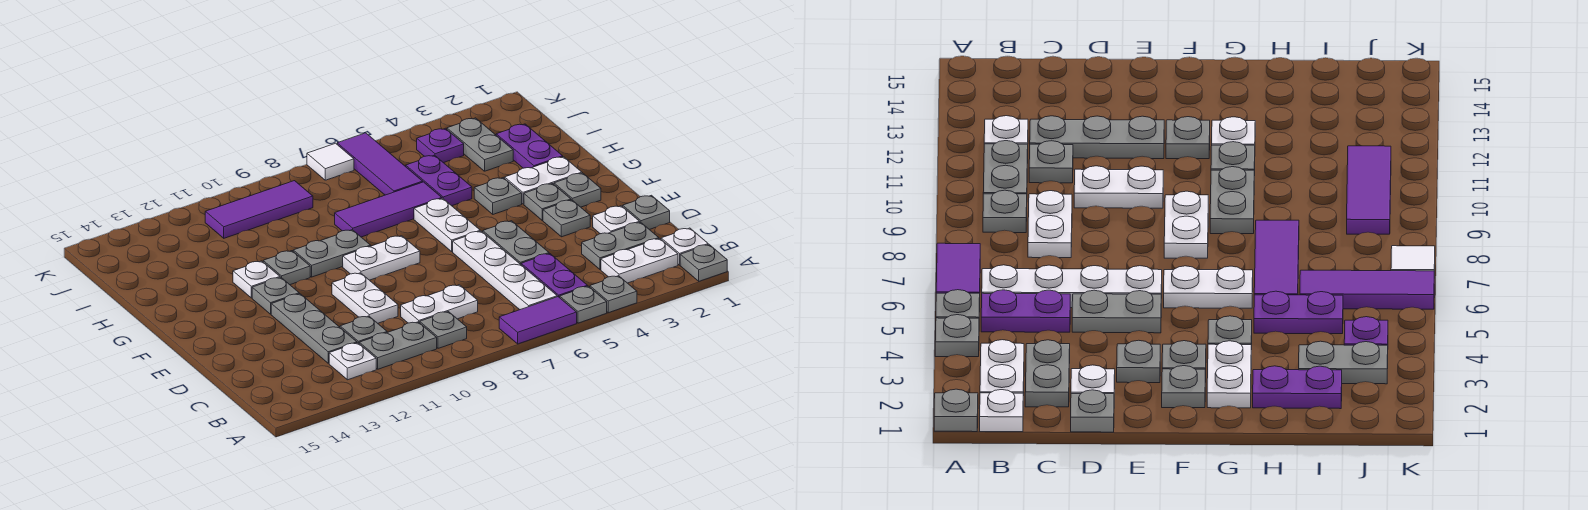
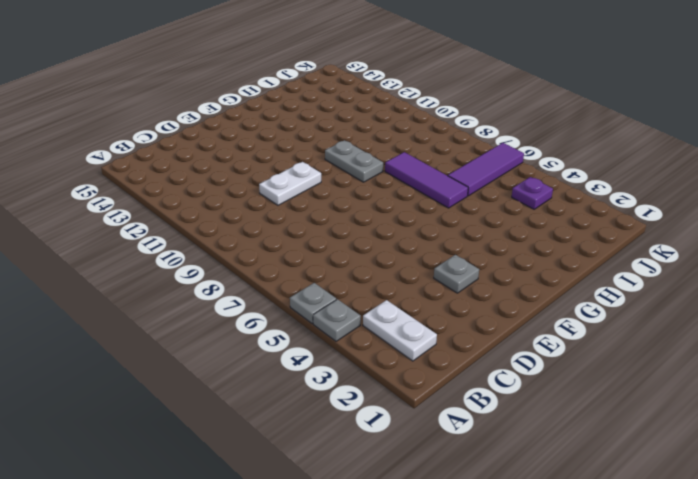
none -> grey 1x1 plate [680,244,727,281]
none -> purple 1x2 tile [499,297,577,344]
none -> white 1x1 plate [661,228,708,265]
none -> purple 1x2 plate [521,254,588,298]

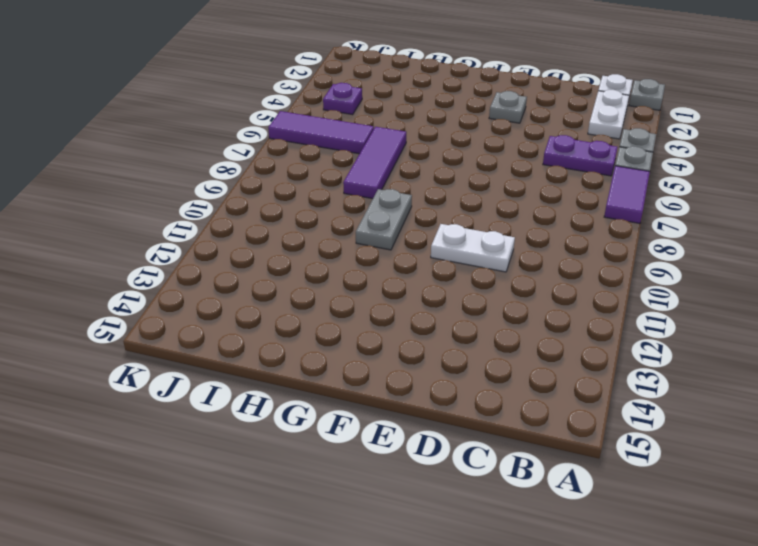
none -> white 1x4 plate [453,231,557,310]
none -> grey 1x1 plate [420,312,467,348]
none -> grey 1x2 plate [359,322,437,369]
none -> white 1x1 plate [329,343,376,380]

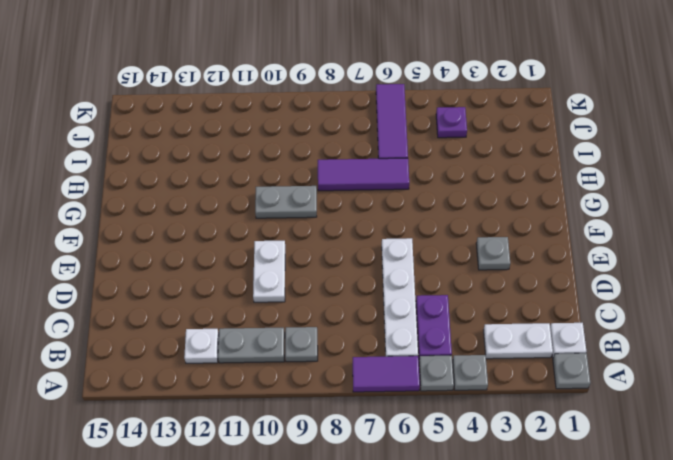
none -> grey 1x2 plate [582,222,659,269]
none -> white 1x2 plate [401,285,478,323]
none -> grey 1x1 plate [340,316,387,343]
none -> grey 1x3 plate [271,294,357,363]

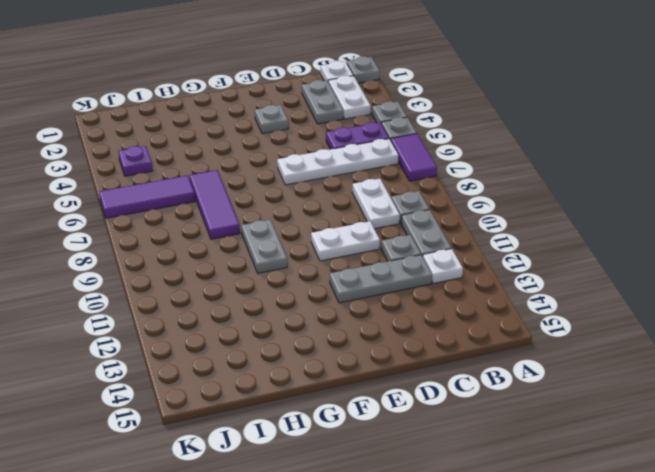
none -> grey 1x1 plate [623,195,670,230]
none -> white 1x1 plate [593,206,640,234]
none -> grey 1x2 plate [483,221,549,264]
none -> grey 1x1 plate [554,173,601,207]

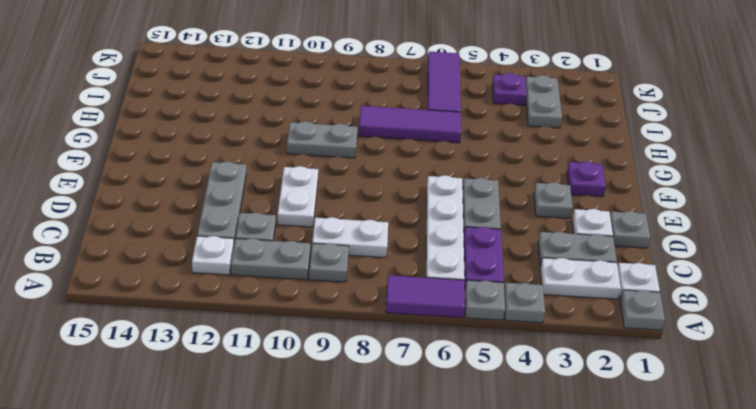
purple 1x1 plate [567,161,606,197] -> grey 1x1 plate [554,173,601,207]
none -> grey 1x1 plate [524,184,571,220]
none -> white 1x2 plate [414,198,480,252]
none -> white 1x2 plate [343,236,420,280]
none -> grey 1x1 plate [252,277,299,314]

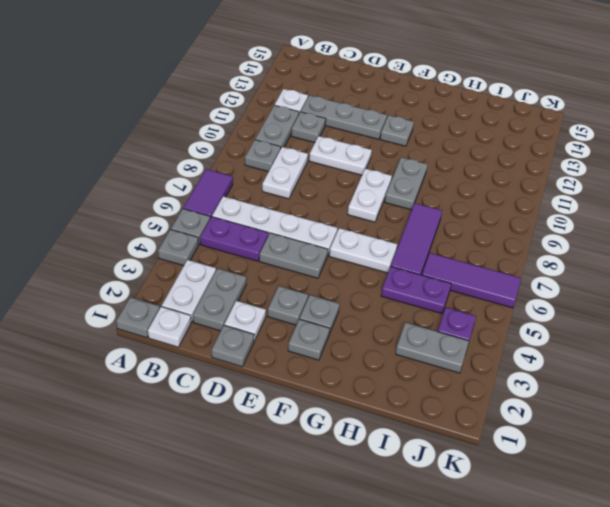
none -> white 1x2 plate [505,157,582,204]
none -> grey 1x1 plate [474,178,522,214]
none -> grey 1x1 plate [263,251,310,285]
none -> white 1x1 plate [233,261,280,298]

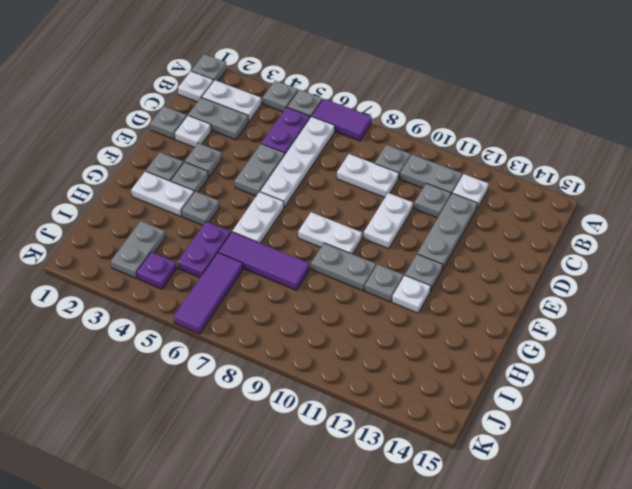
none -> purple 1x2 plate [496,124,563,168]
none -> purple 1x3 tile [205,181,313,238]
none -> white 1x1 tile [307,143,354,180]

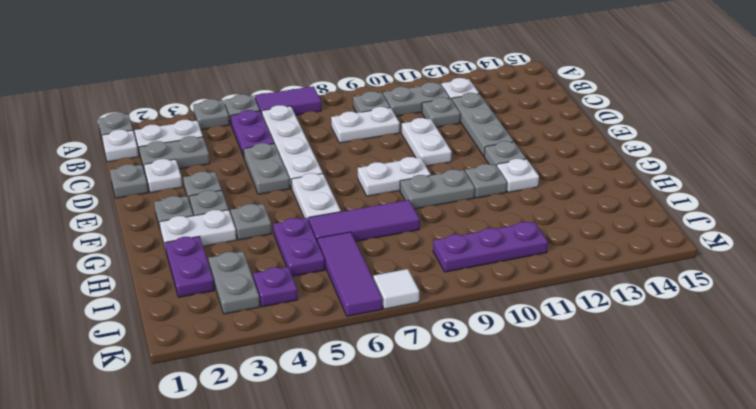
purple 1x3 plate [433,222,548,272] -> purple 1x3 tile [205,181,313,238]

